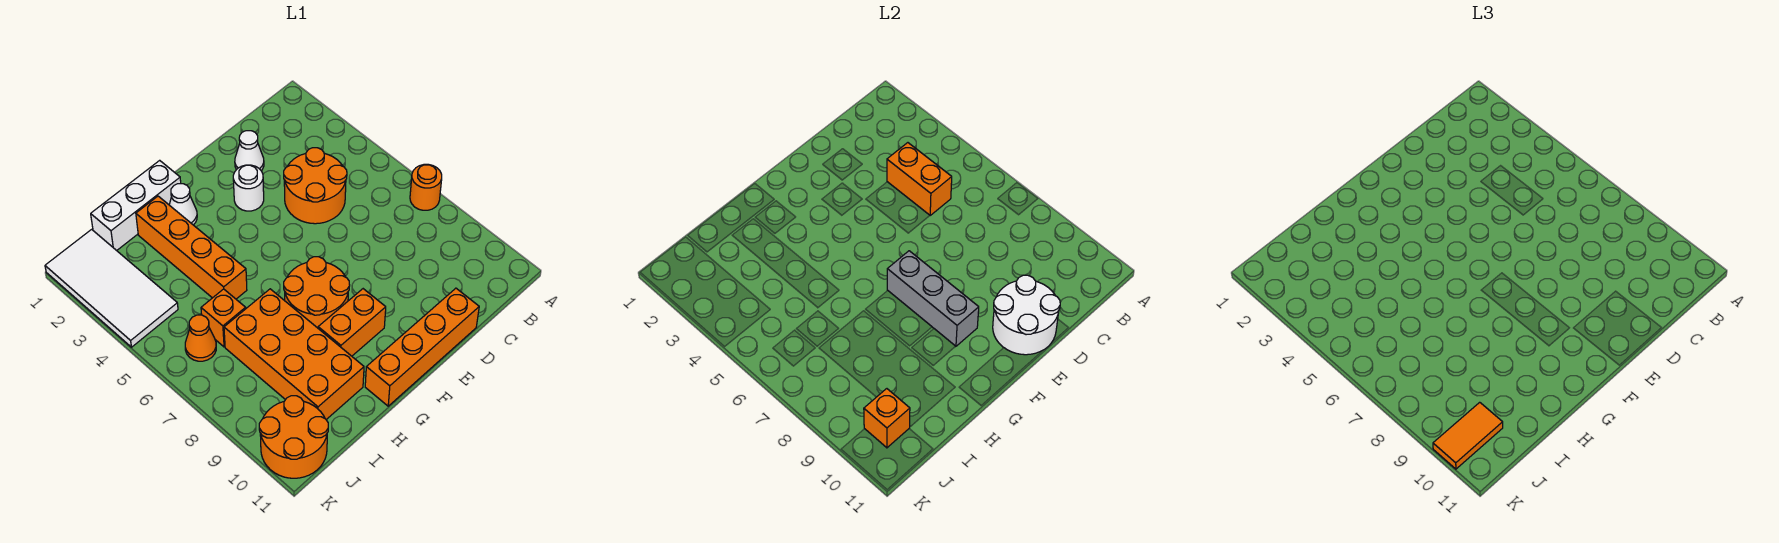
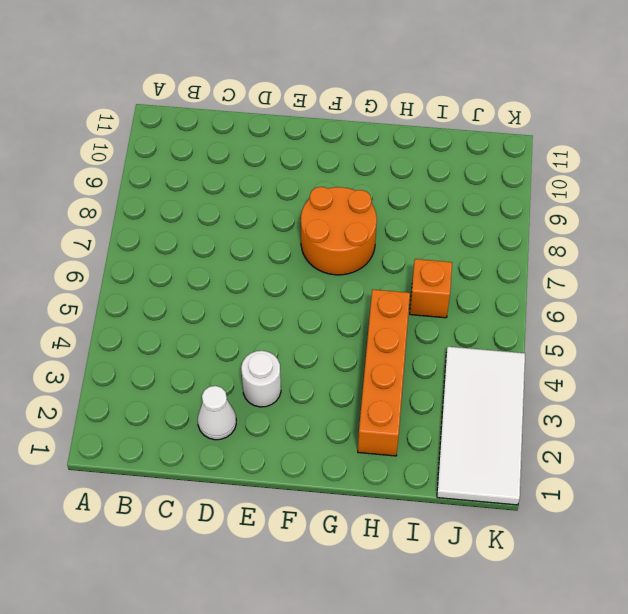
none -> orange 1x1 round brick [410,164,442,210]
none -> orange 2x2 round brick [284,148,347,224]
none -> orange 1x4 brick [365,288,479,406]

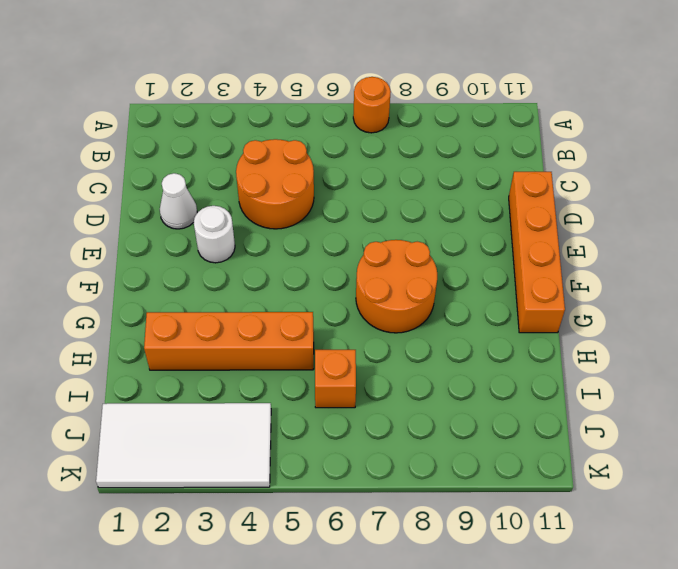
none -> orange 1x2 brick [318,289,386,356]
none -> white 1x3 brick [91,160,181,251]
none -> white 1x1 cone [169,184,197,225]

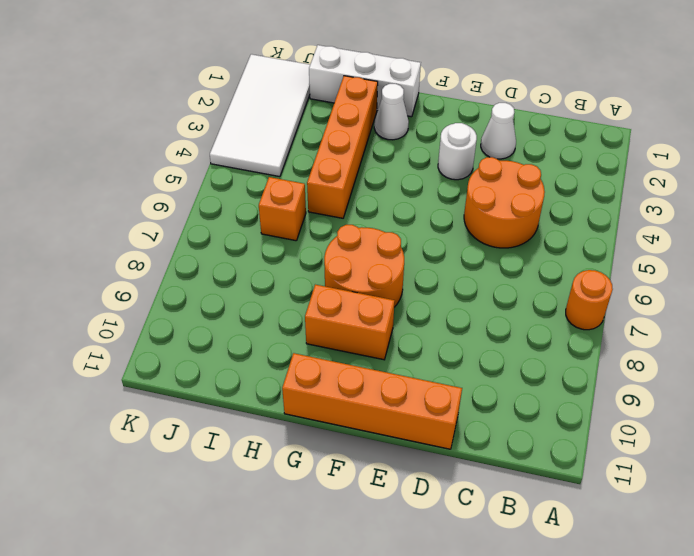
none -> orange 2x4 brick [224,289,364,419]
none -> orange 1x1 cone [185,315,216,361]
none -> orange 2x2 round brick [259,396,328,478]

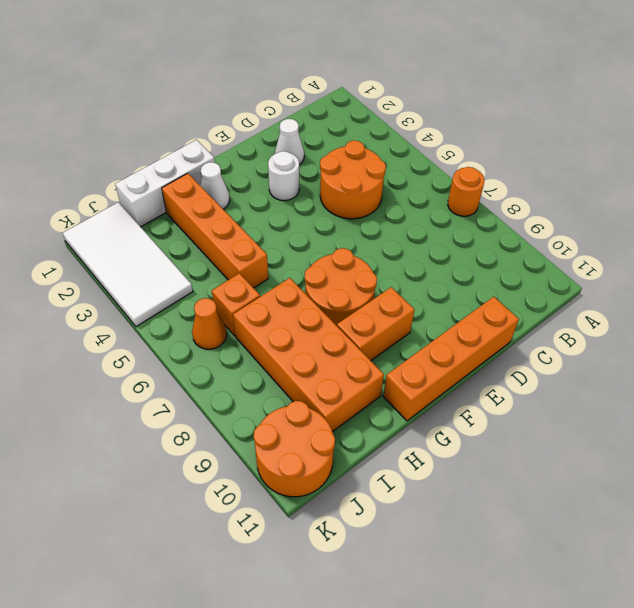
none -> orange 1x2 brick [887,143,952,215]
none -> white 2x2 round brick [993,275,1060,355]
none -> grey 1x3 brick [887,251,979,346]

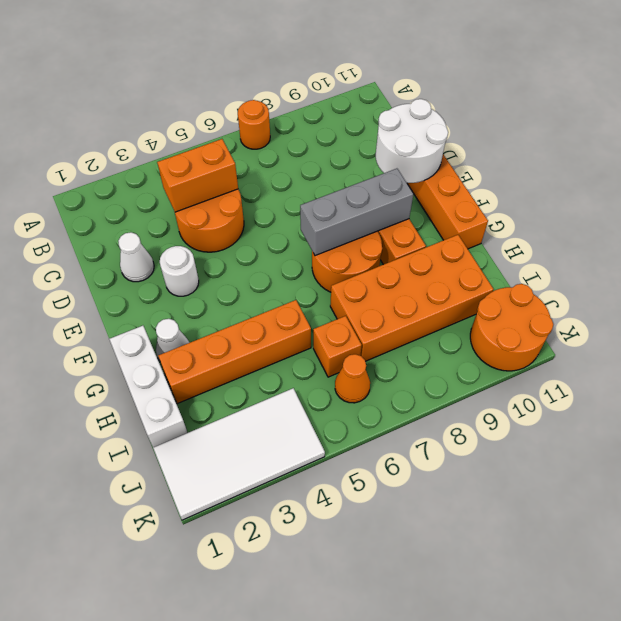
none -> orange 1x1 brick [864,389,910,448]
none -> orange 1x2 tile [1433,402,1503,469]

